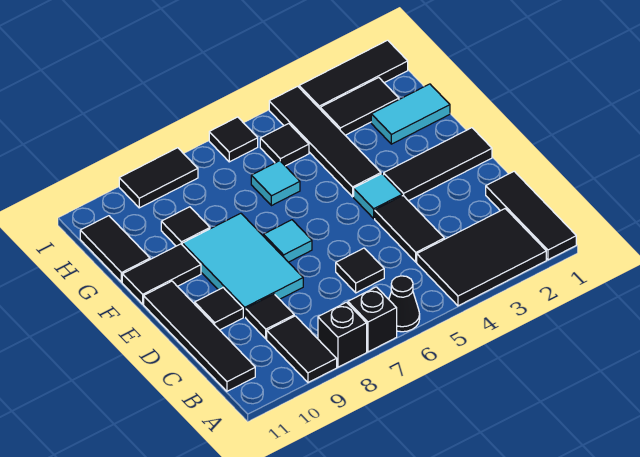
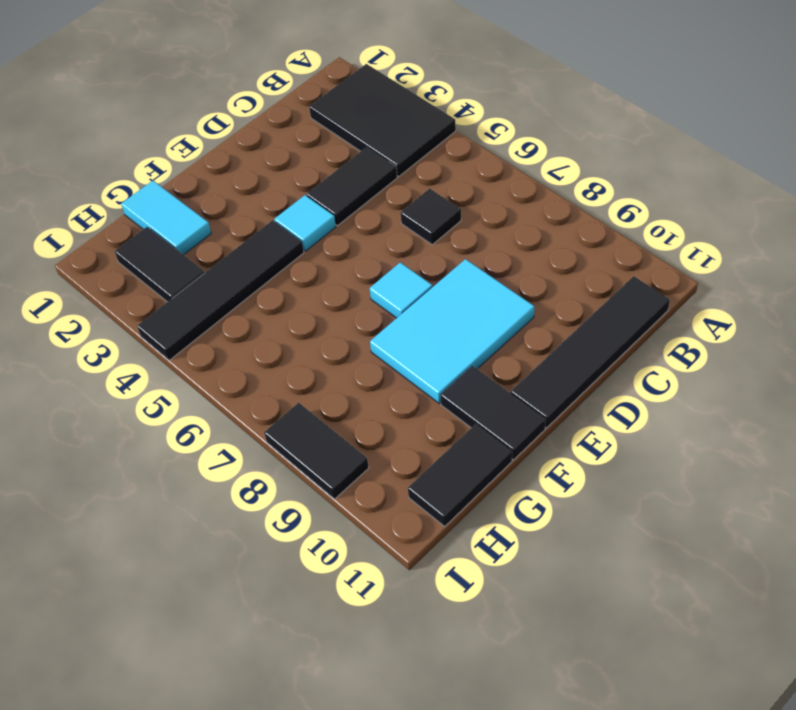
none -> black 1x3 tile [486,171,576,260]
none -> black 1x1 cone [389,276,420,332]
none -> black 1x1 brick [348,287,397,352]

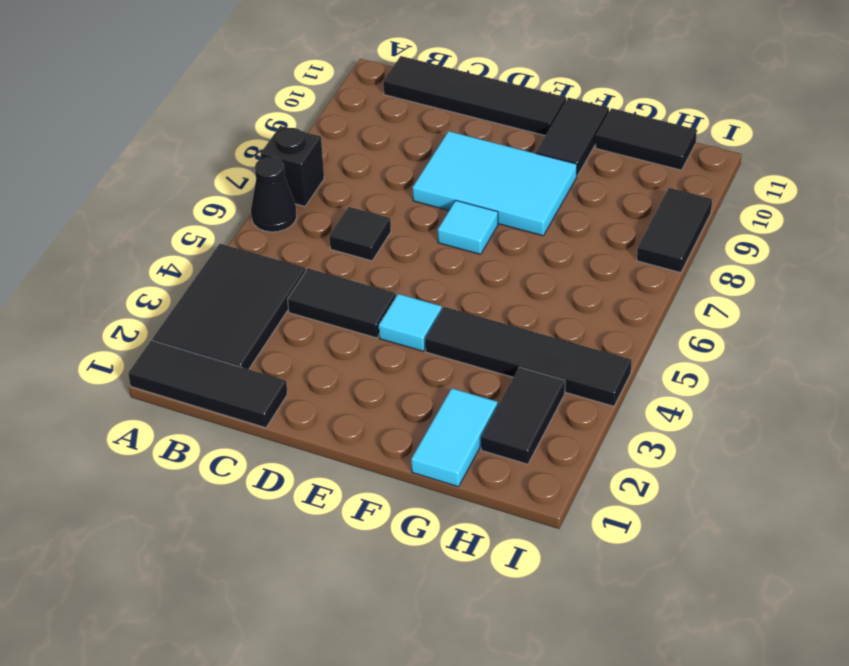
none -> black 1x1 brick [318,302,367,367]
none -> black 1x2 tile [267,316,337,383]
none -> black 1x1 tile [246,294,294,339]

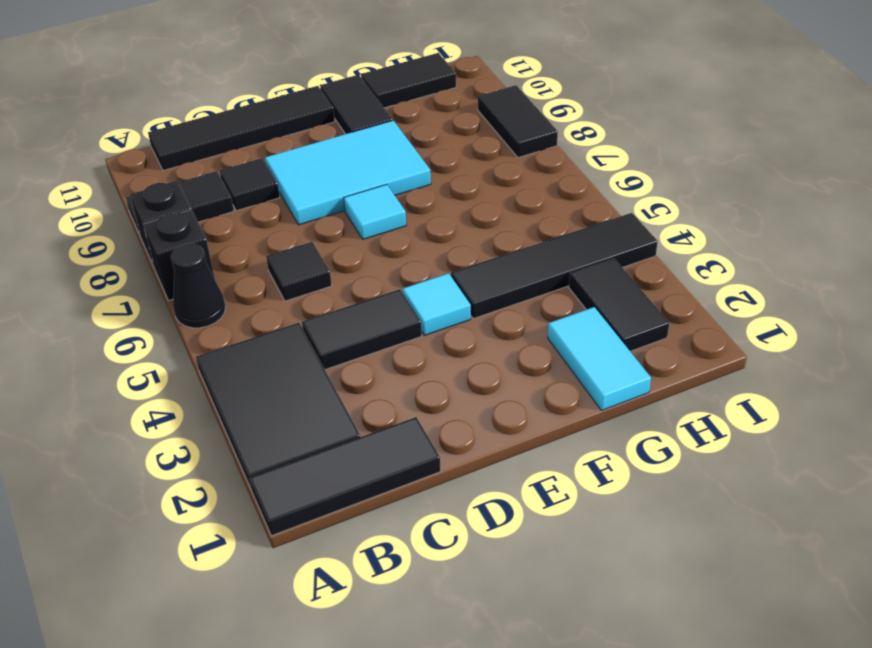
none -> black 1x1 tile [195,288,243,330]
none -> black 1x3 tile [384,128,492,201]
none -> cyan 1x1 tile [251,161,300,206]

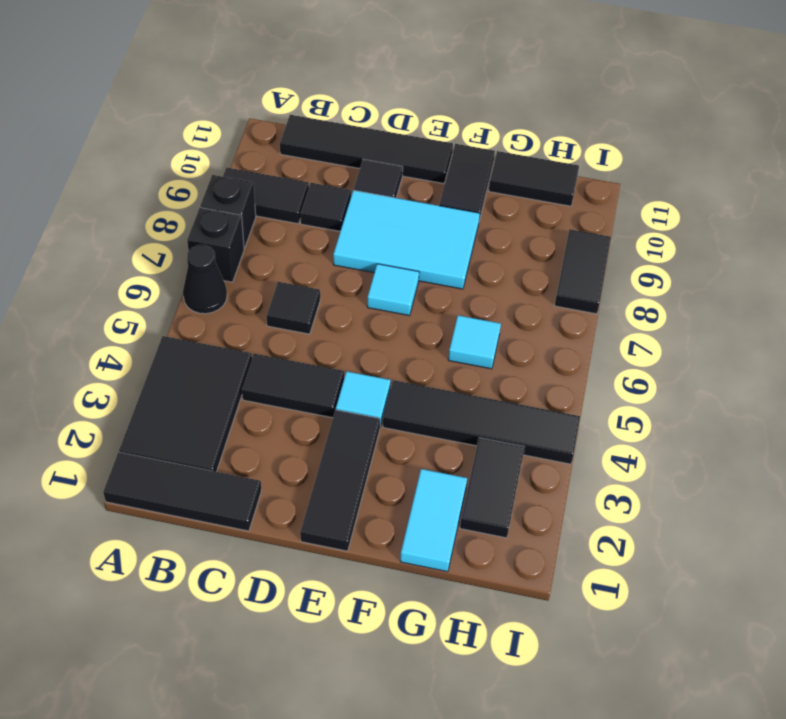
none -> black 1x1 tile [161,207,210,246]
none -> black 1x1 tile [260,124,309,166]
none -> black 1x3 tile [299,40,408,109]

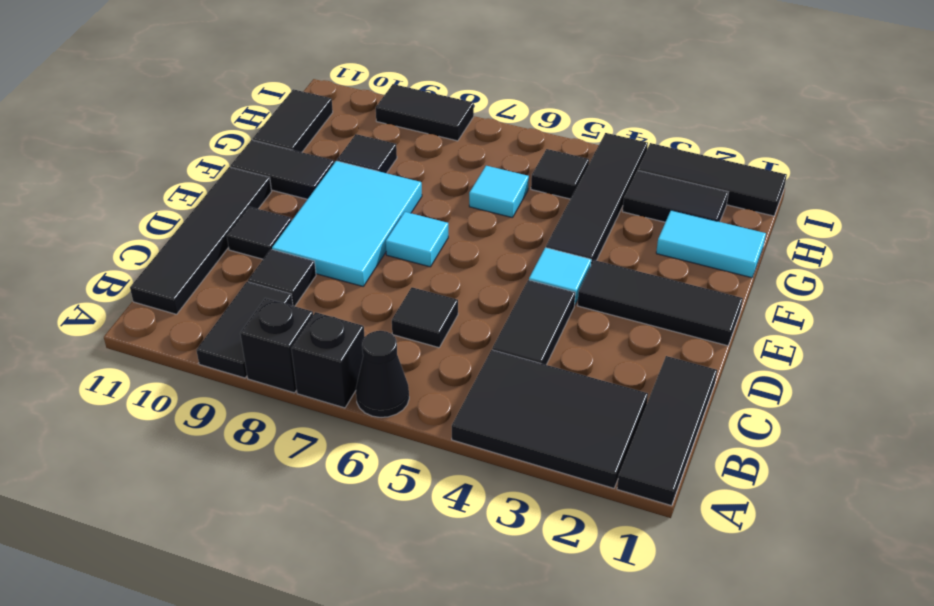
none -> black 1x1 tile [209,117,258,162]

